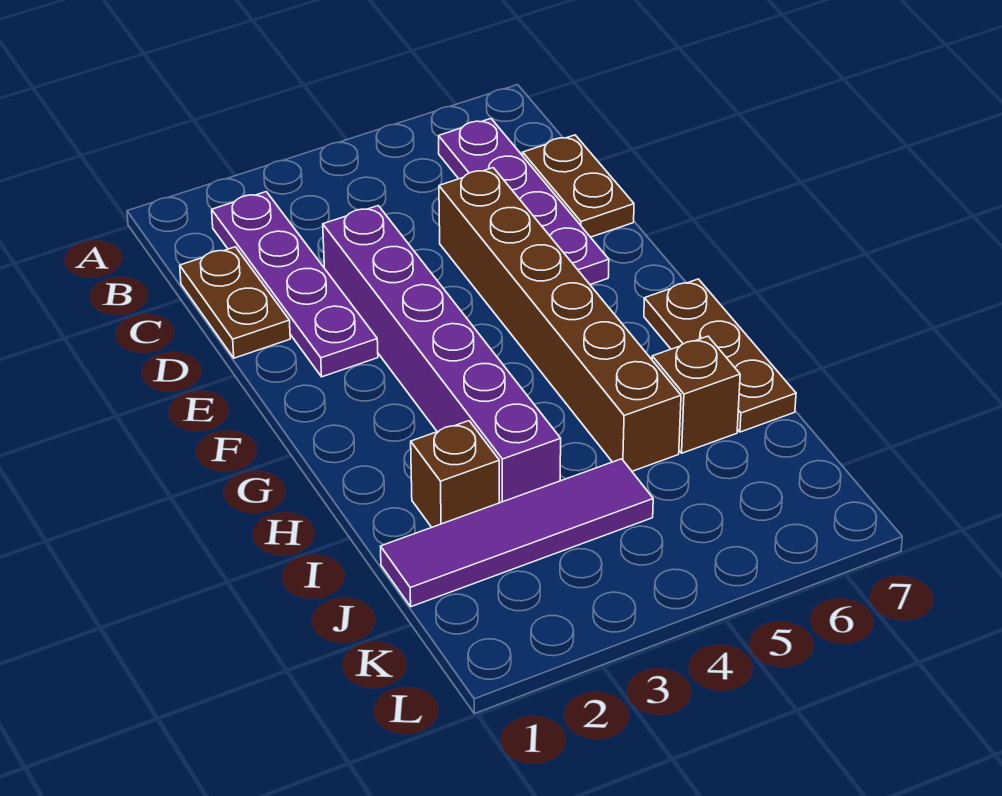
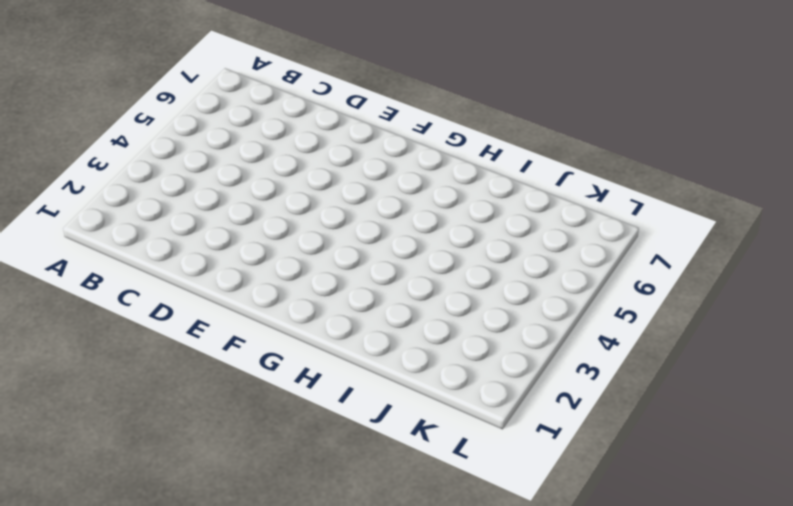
none -> purple 1x4 plate [212,192,378,377]
none -> purple 1x4 plate [439,119,609,284]

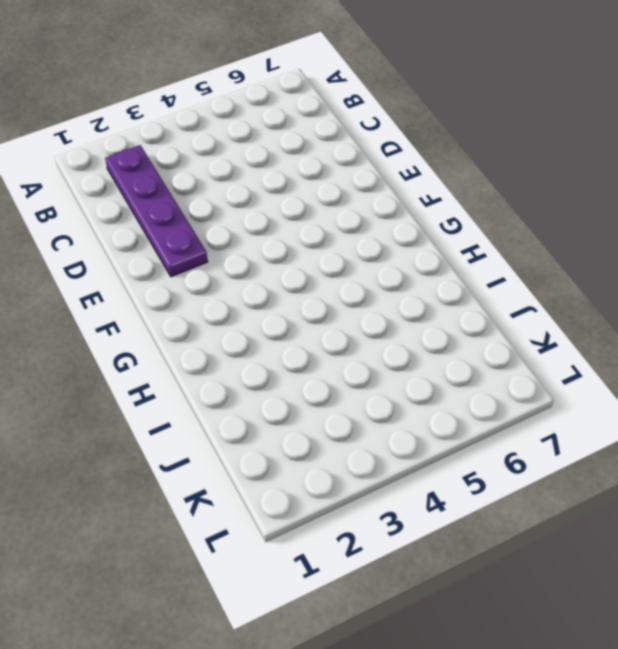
none -> purple 1x4 plate [439,119,609,284]
none -> brown 1x2 plate [180,247,290,358]

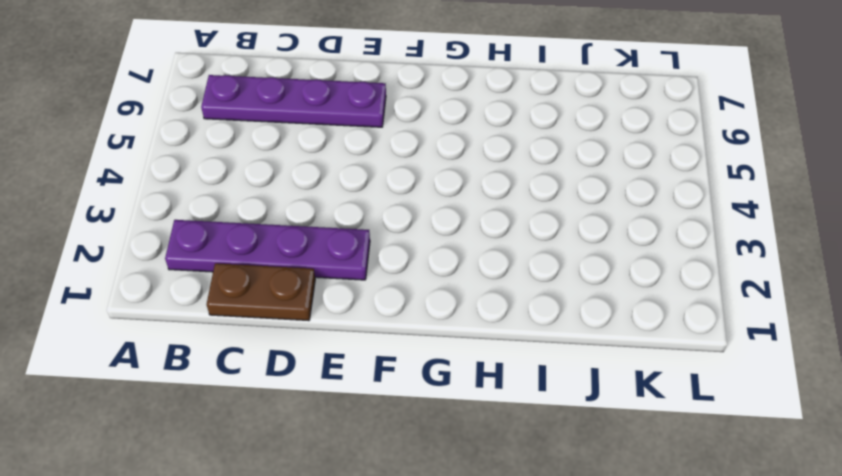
none -> brown 1x2 plate [523,135,634,237]
none -> purple 1x6 brick [323,206,561,503]

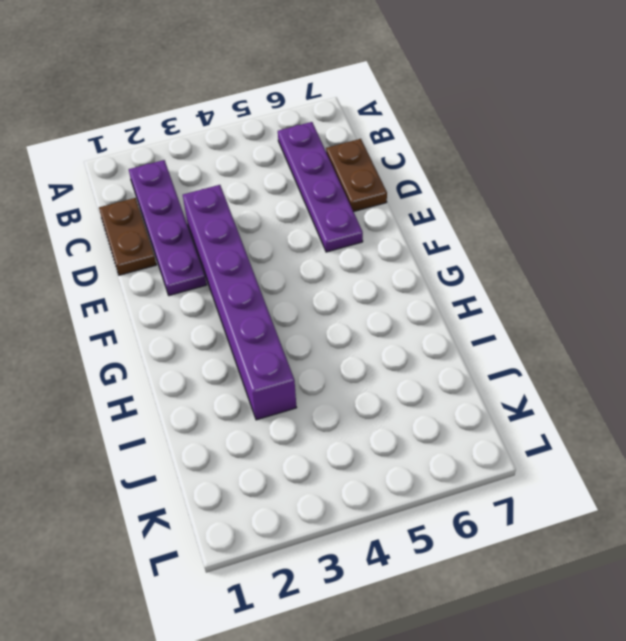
none -> brown 1x6 brick [439,168,681,471]
none -> brown 1x3 plate [644,279,796,432]

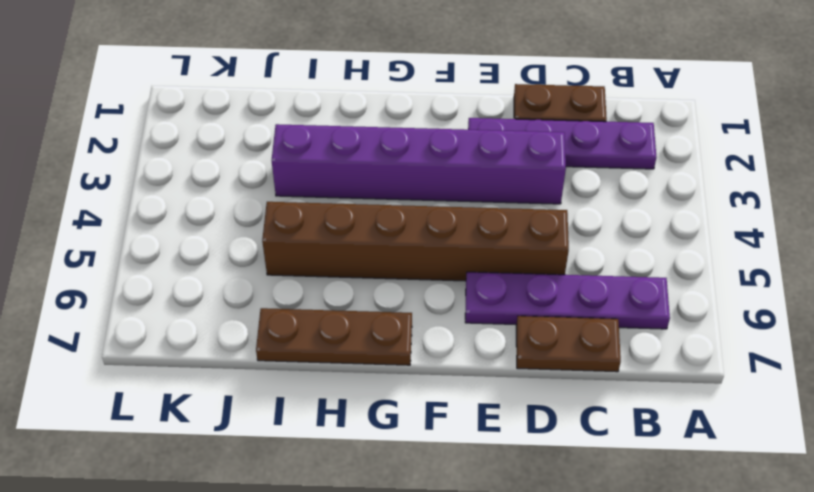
none -> brown 1x1 brick [411,421,499,527]
none -> brown 1x1 brick [652,336,740,453]

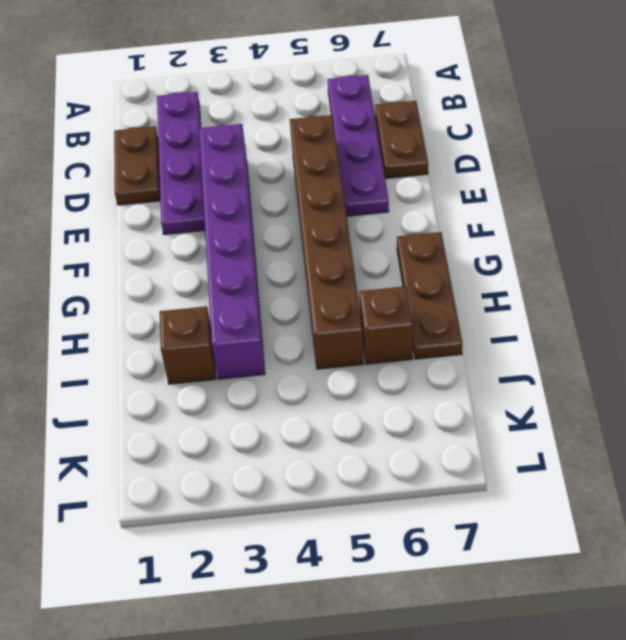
none -> purple 1x4 tile [381,459,653,607]

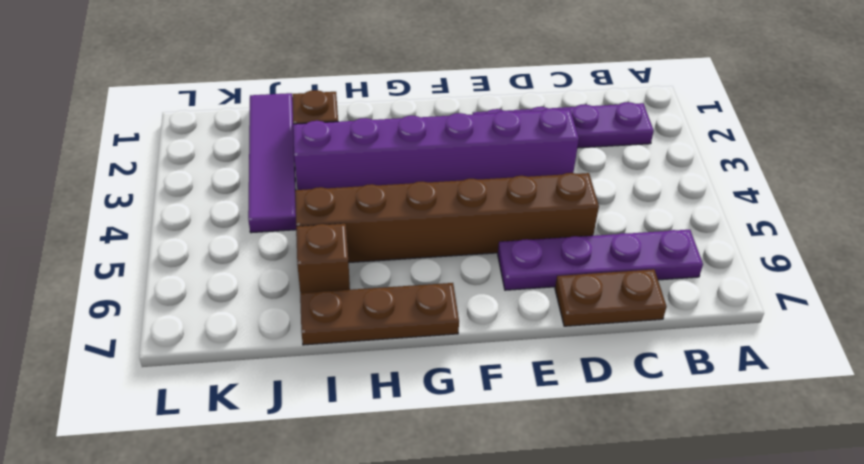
none -> brown 1x2 plate [180,247,290,358]

